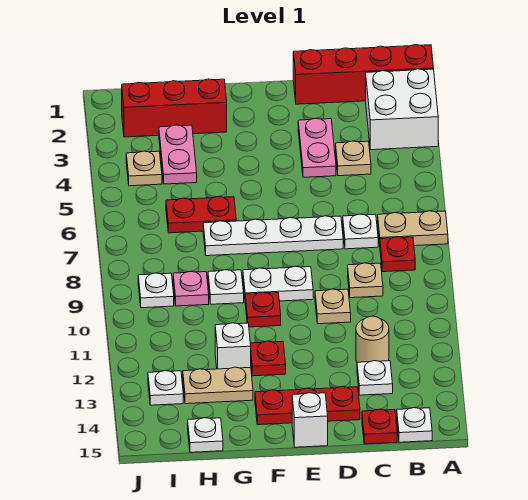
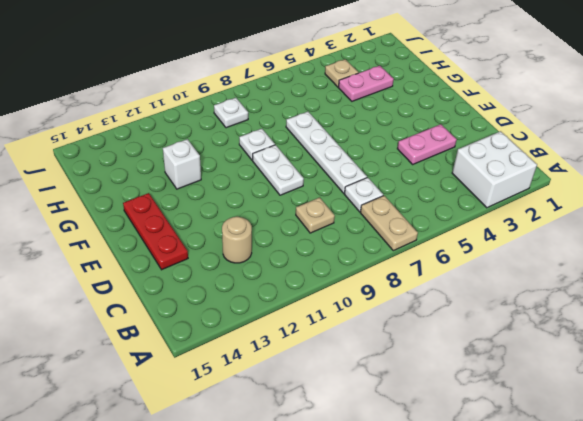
none -> red 1x4 brick [293,45,434,104]
none -> red 1x1 plate [380,237,415,272]
none -> white 1x1 plate [397,408,432,442]
none -> tan 1x1 plate [336,141,371,176]

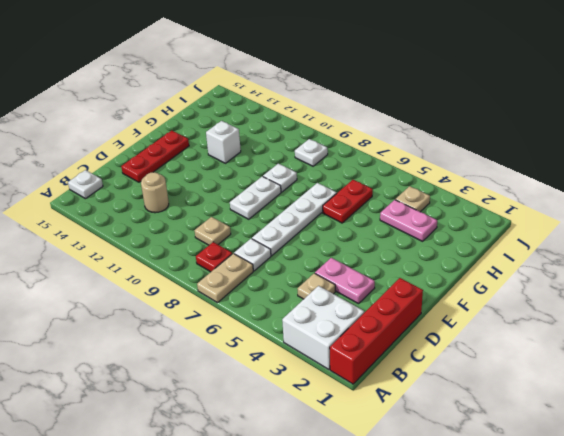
none -> white 1x1 plate [357,361,393,395]
none -> red 1x1 plate [362,409,397,444]
none -> tan 1x1 plate [315,289,351,324]
none -> white 1x1 brick [292,393,328,447]

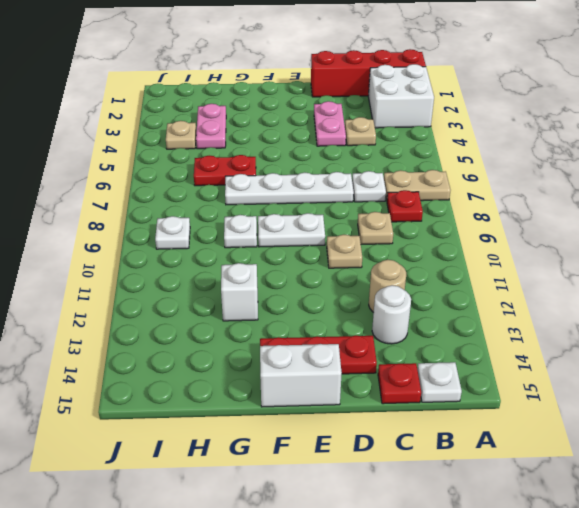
white 1x1 round brick [372,285,411,344] -> white 1x1 plate [357,361,393,395]
white 1x2 brick [260,344,342,407] -> white 1x1 brick [292,393,328,447]
none -> red 1x1 plate [245,292,281,327]
none -> red 1x1 plate [250,341,286,376]
none -> red 1x3 brick [122,79,227,137]
none -> tan 1x2 plate [183,367,253,404]

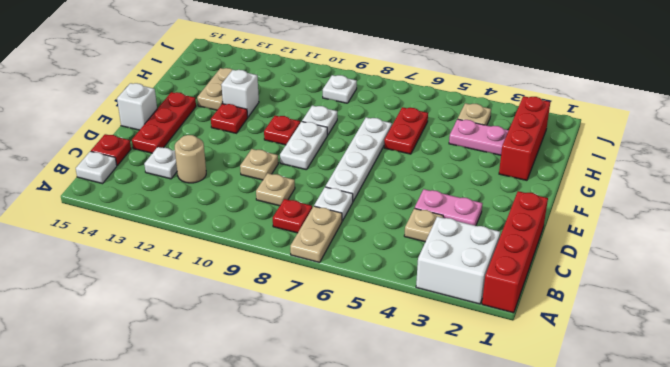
none -> pink 1x1 plate [173,271,209,306]
none -> white 1x1 plate [188,418,223,452]
none -> white 1x1 plate [148,371,183,405]

